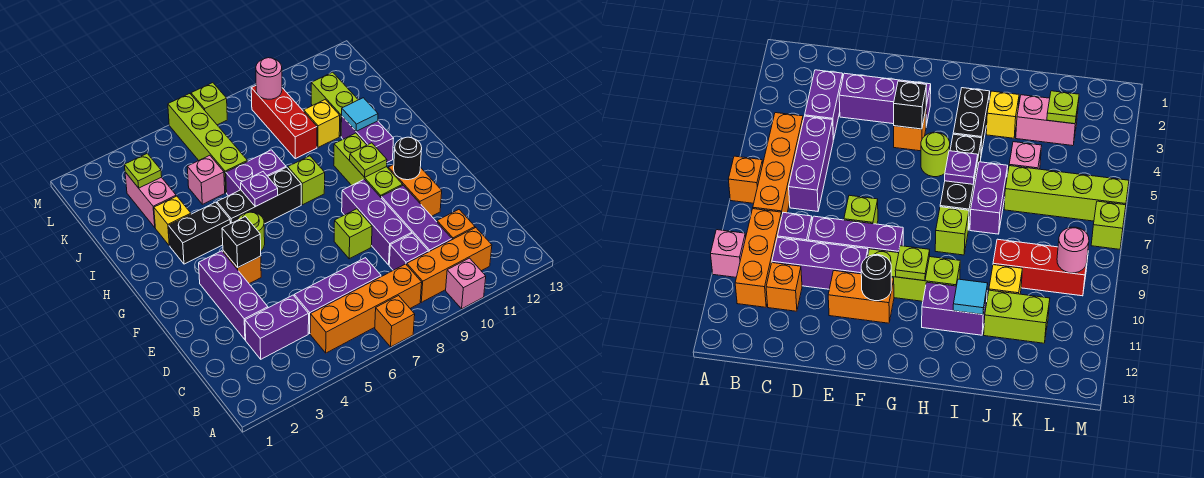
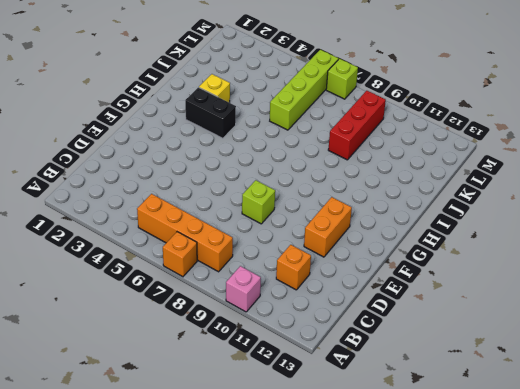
none -> orange 1x3 brick [407,228,492,302]
none -> purple 1x2 brick [245,295,309,359]
none -> purple 1x3 brick [294,258,381,333]
none -> purple 1x1 brick [389,233,428,270]

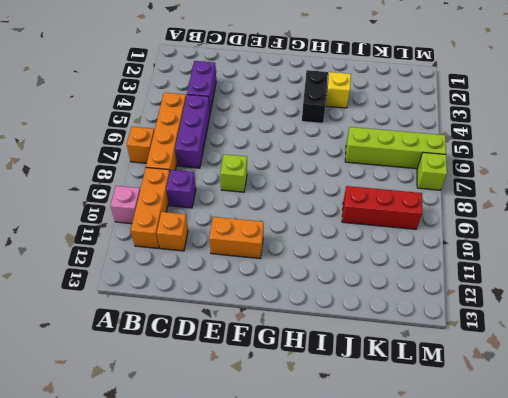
none -> purple 1x3 brick [381,185,452,252]
none -> purple 1x3 brick [199,251,268,340]
none -> purple 1x3 brick [342,179,412,265]
none -> orange 1x1 brick [223,251,261,284]

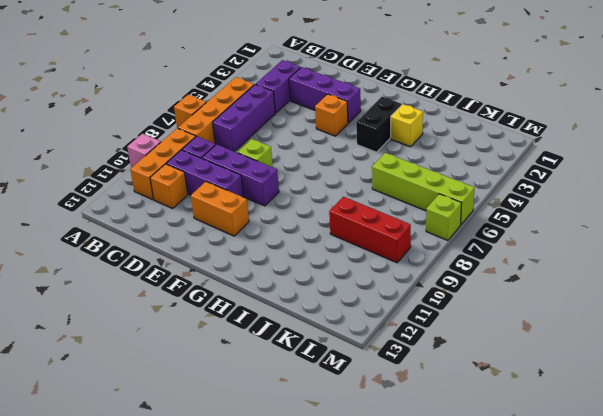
none -> lime 1x3 brick [334,133,403,197]
none -> lime 1x1 round brick [238,212,265,251]
none -> black 1x3 brick [217,167,301,224]
none -> lime 1x1 brick [288,156,325,205]

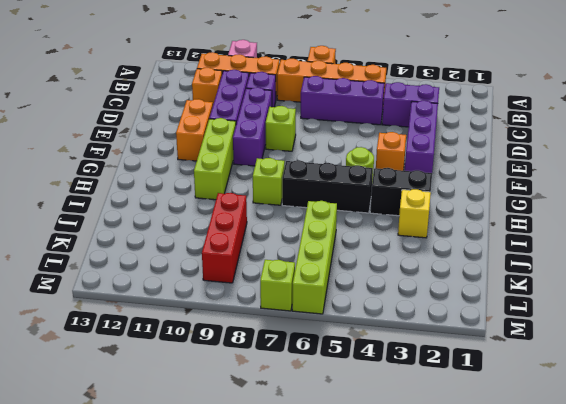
none -> purple 1x2 brick [341,116,394,162]
none -> purple 1x2 brick [226,150,286,196]
none -> pink 1x2 brick [125,172,176,227]
none -> pink 1x1 brick [187,155,225,204]

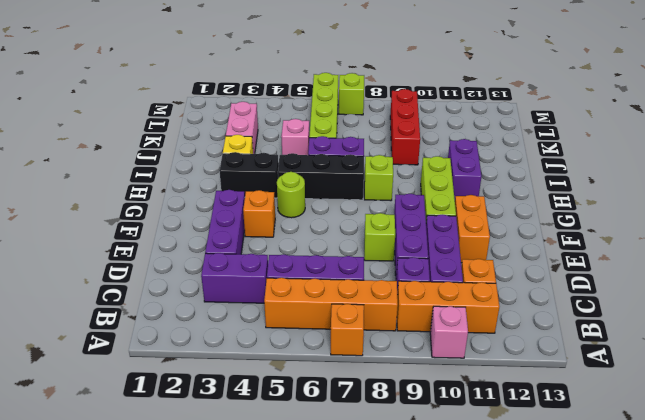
none -> yellow 1x1 brick [304,100,340,147]
none -> lime 1x2 brick [311,72,358,136]
none -> black 1x1 brick [222,217,261,267]
none -> black 1x1 round brick [394,137,422,180]

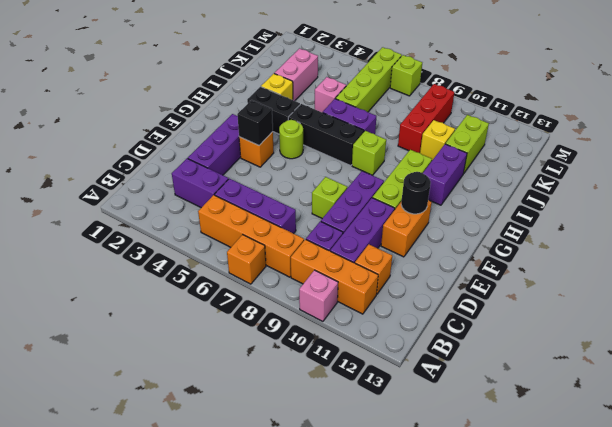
none -> lime 1x1 plate [350,143,387,177]
none -> purple 1x1 plate [241,172,278,206]
none -> cyan 1x1 tile [342,98,378,131]
none -> lime 1x1 plate [124,154,162,188]

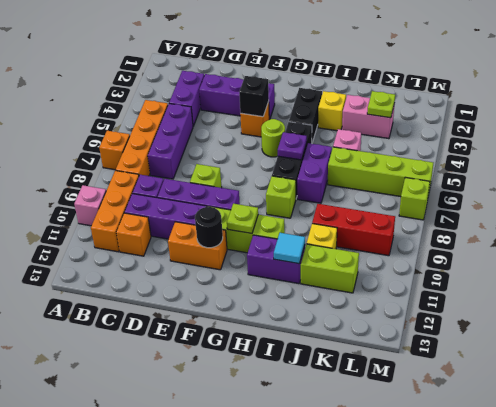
none -> pink 1x1 round brick [256,58,282,99]

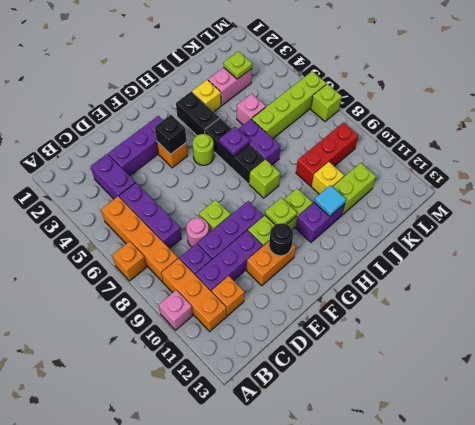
pink 1x1 round brick [186,218,209,247] -> pink 1x1 round brick moved to [256,58,282,99]

